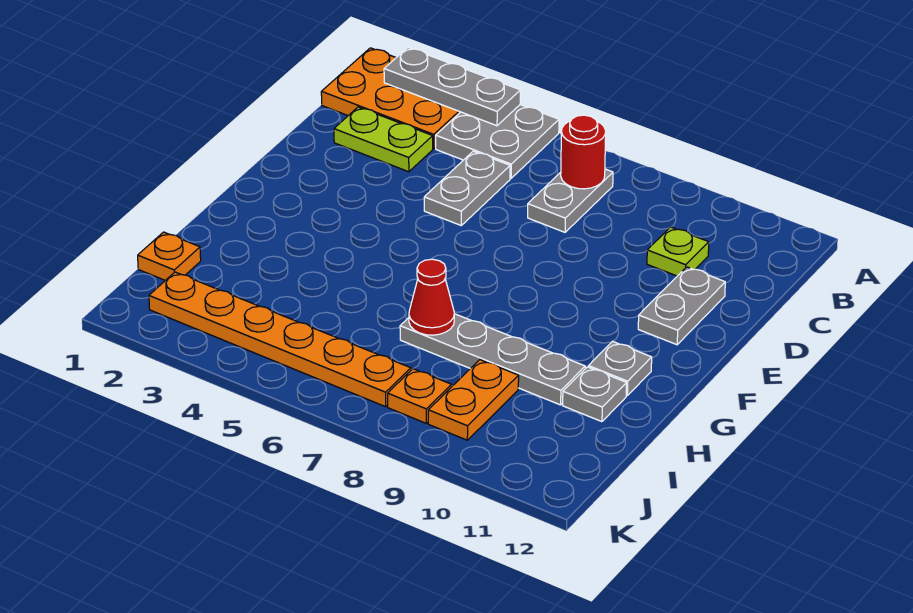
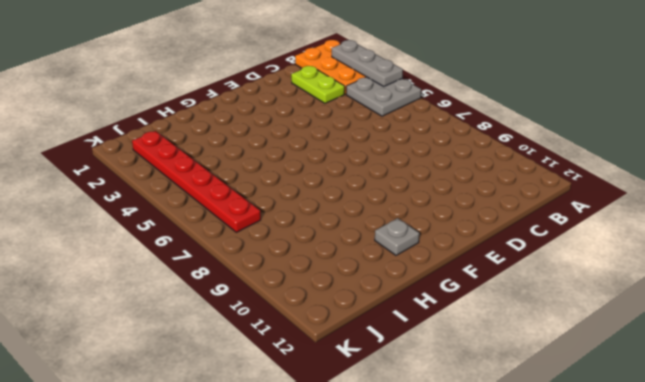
red 1x6 plate [132,131,261,232] -> orange 1x6 plate [149,272,411,407]
none -> grey 1x2 plate [528,169,613,232]
none -> grey 1x2 plate [424,151,510,225]
none -> lime 1x1 plate [647,227,709,276]

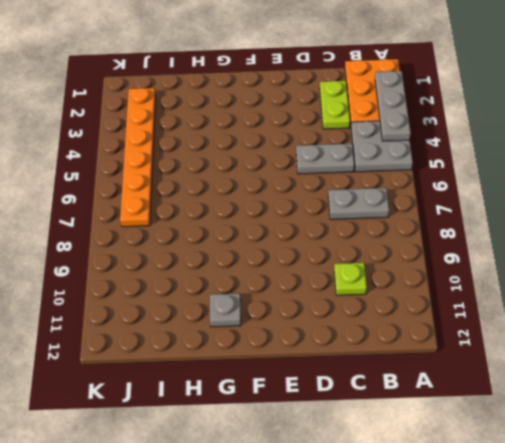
none -> grey 1x2 plate [638,267,725,345]
none -> grey 1x4 plate [400,314,585,405]
none -> grey 1x1 plate [563,367,627,422]

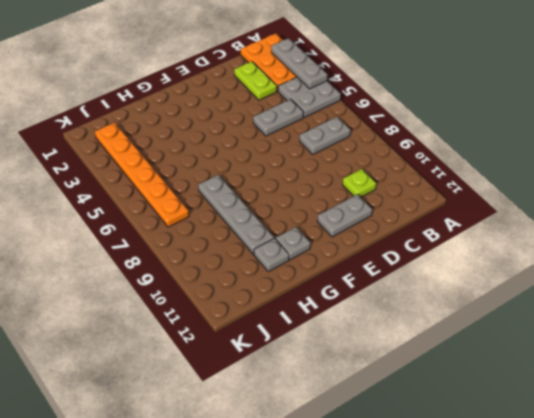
none -> orange 1x1 plate [138,232,201,280]
none -> orange 1x2 plate [428,360,519,440]
none -> orange 1x1 plate [388,369,452,423]

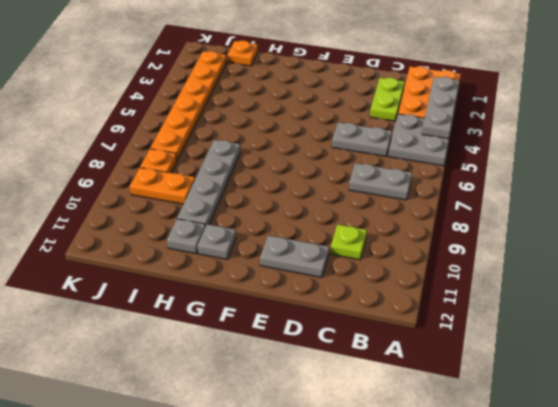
none -> red 1x1 round brick [561,115,606,189]
none -> red 1x1 cone [409,259,454,335]

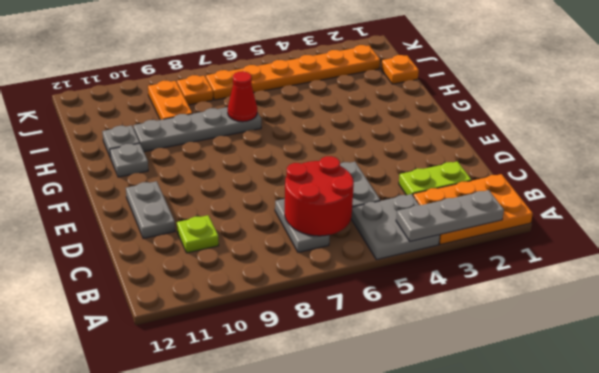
red 2x2 round brick [285,156,354,236] -> red 1x1 round brick [561,115,606,189]

